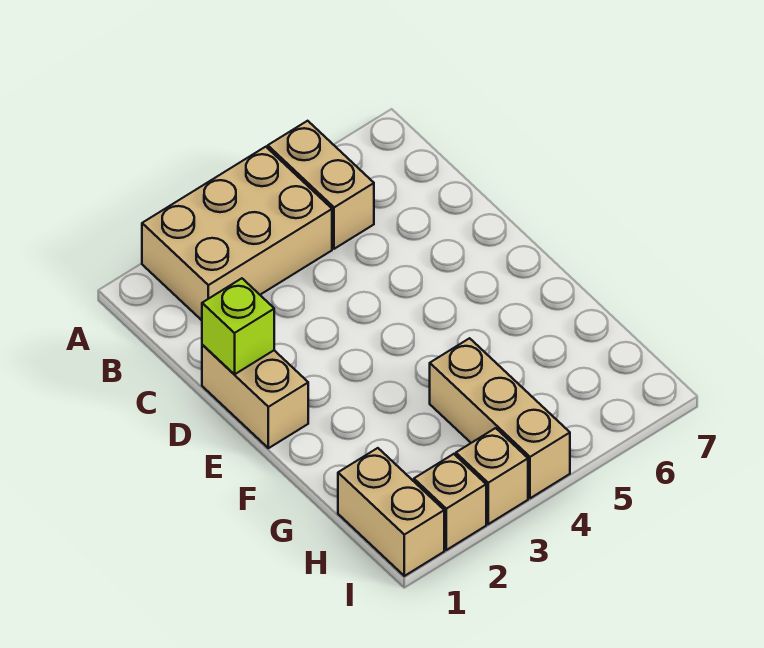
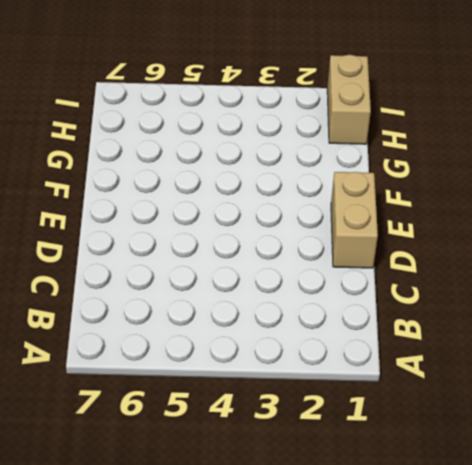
none -> tan 2x3 brick [142,147,332,320]
none -> tan 1x2 brick [268,121,374,249]

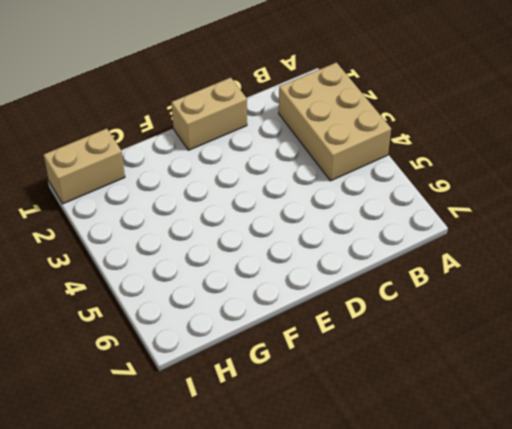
none -> tan 1x2 brick [268,121,374,249]
none -> tan 1x3 brick [430,338,570,498]

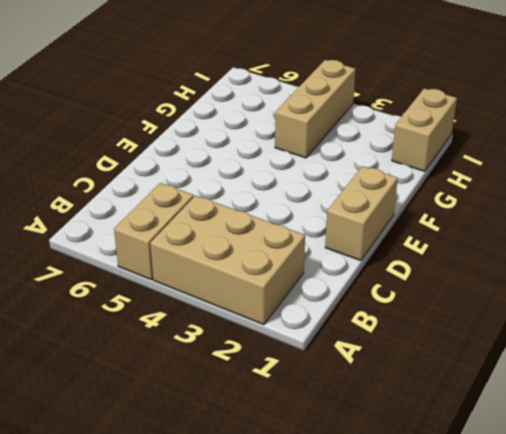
none -> tan 1x1 brick [414,454,486,550]
none -> tan 1x1 brick [456,428,528,524]

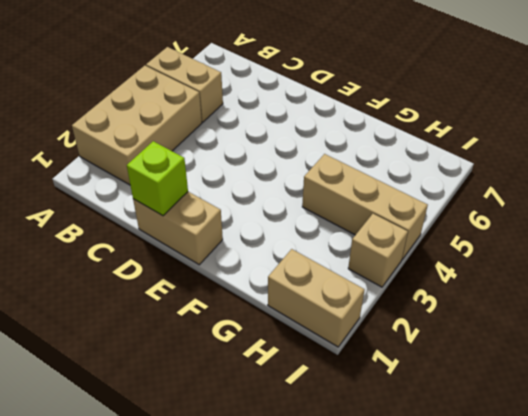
none -> tan 1x1 brick [414,454,486,550]

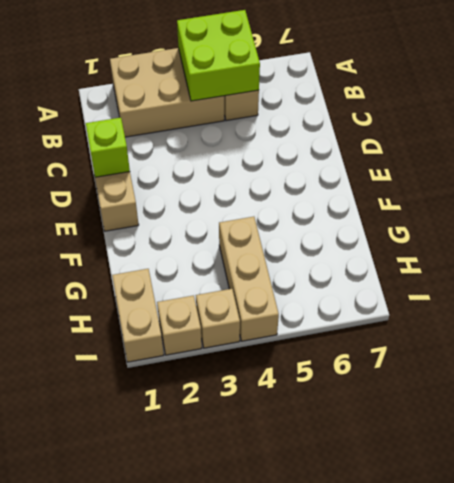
lime 2x2 brick [177,10,260,101] -> none

